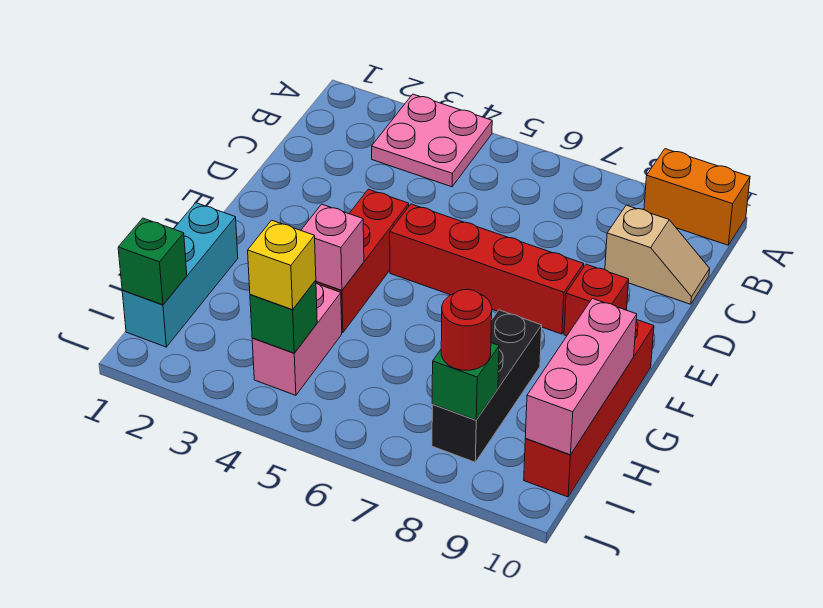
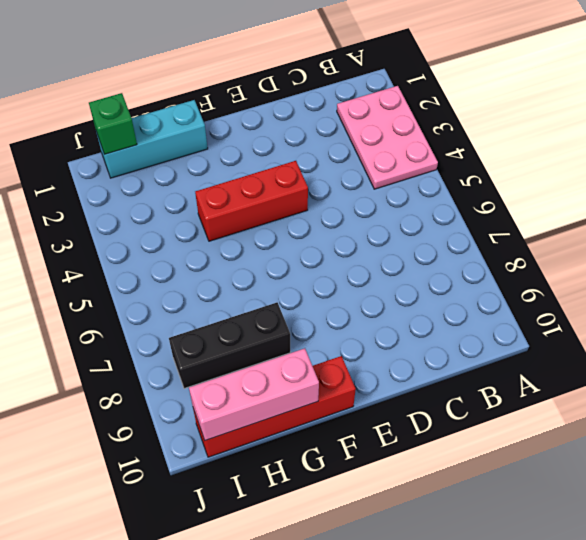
pink 2x3 plate [337,86,438,189] -> pink 2x2 plate [372,94,492,187]
none -> orange 1x2 brick [644,149,750,245]
none -> tan 1x2 slope [605,205,710,304]
none -> red 1x4 brick [390,204,584,334]

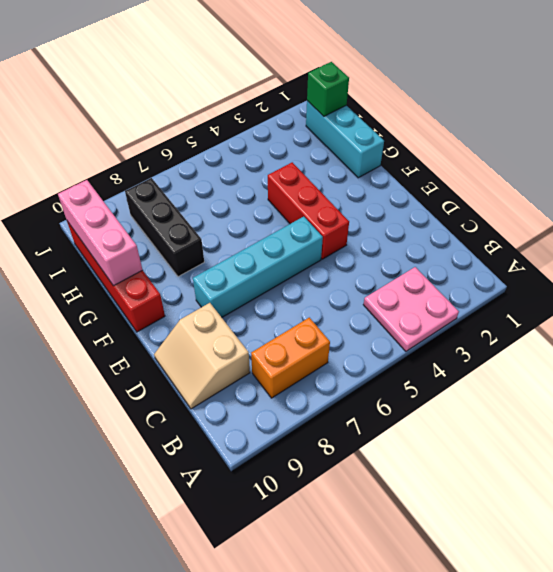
orange 1x2 brick [251,317,330,398] -> orange 1x2 brick moved to [644,149,750,245]
tan 2x2 slope [154,303,250,409] -> tan 1x2 slope [605,205,710,304]
cyan 1x4 brick [193,217,323,317] -> red 1x4 brick [390,204,584,334]
none -> red 1x1 brick [564,264,629,336]
none -> pink 1x2 brick [252,283,342,395]
none -> pink 1x1 brick [301,204,364,290]

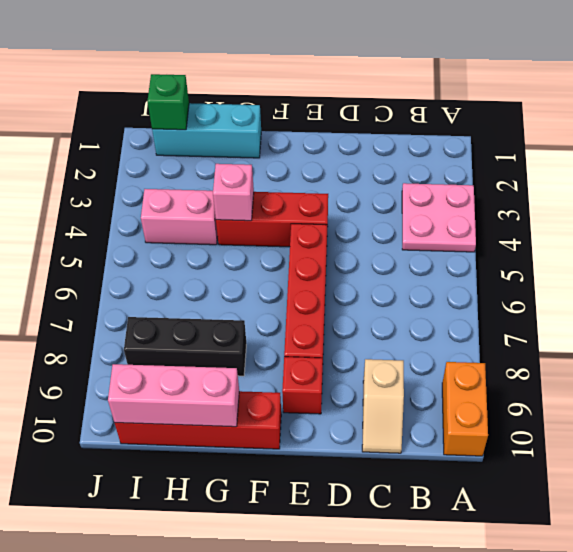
none -> green 1x1 brick [250,280,317,353]
none -> green 1x1 brick [432,343,499,420]
none -> yellow 1x1 brick [248,220,316,310]

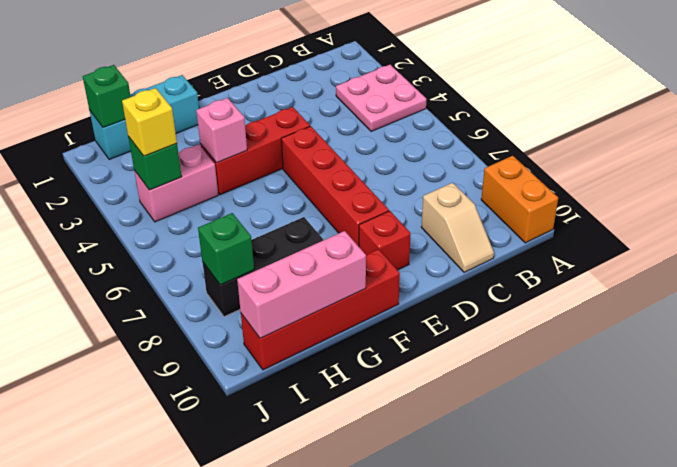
none -> red 1x1 round brick [441,289,492,370]

